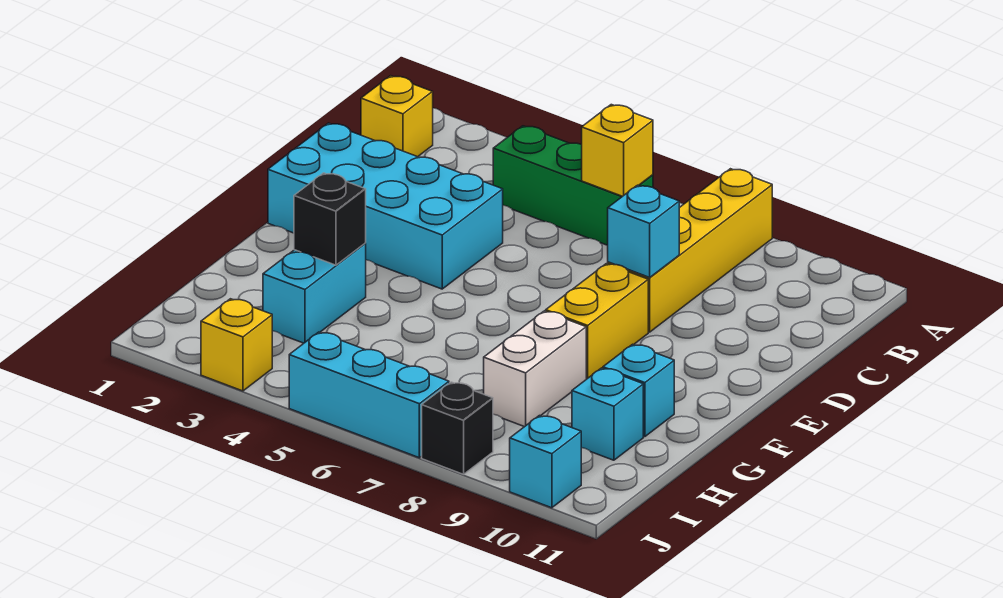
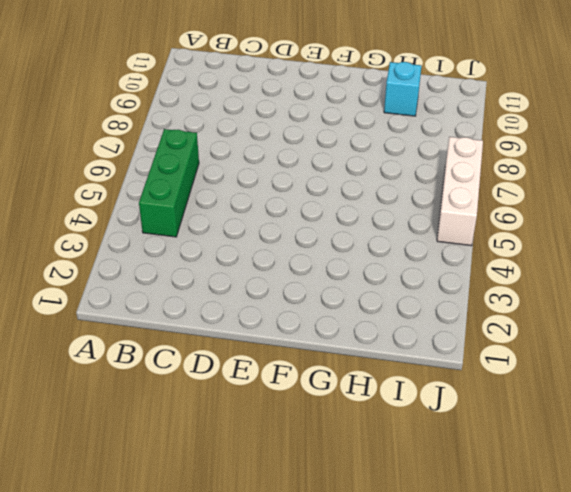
white 1x3 brick [437,137,483,246] -> cyan 1x3 brick [289,332,449,458]
none -> yellow 1x4 brick [608,169,772,332]
none -> yellow 1x1 brick [361,76,433,157]
none -> cyan 2x4 brick [268,123,503,289]

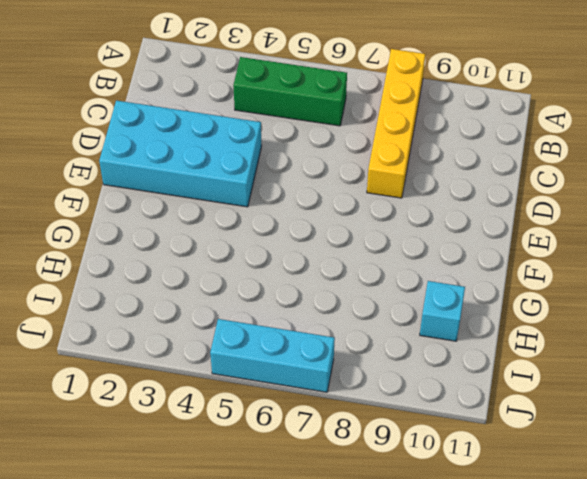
none -> yellow 1x1 brick [361,76,433,157]
none -> yellow 1x2 brick [546,264,648,379]
none -> cyan 1x2 brick [263,244,366,343]

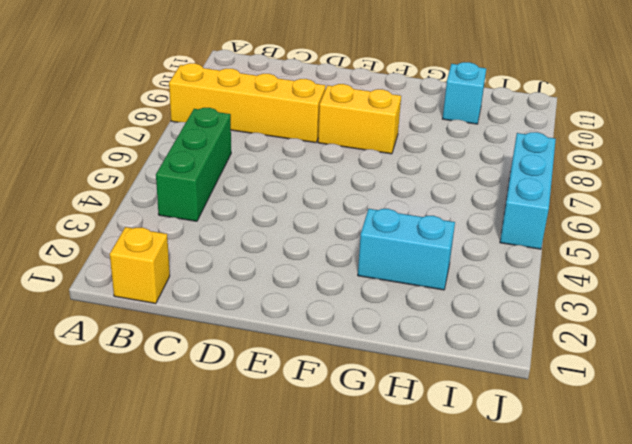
none -> cyan 2x4 brick [268,123,503,289]
none -> white 1x2 brick [484,311,586,427]
none -> cyan 1x1 brick [603,344,674,437]

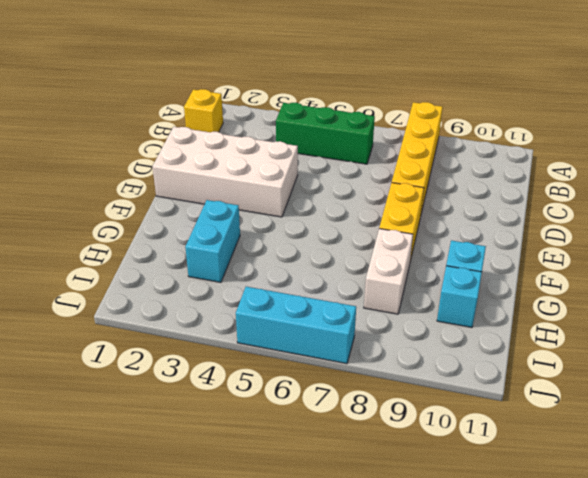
white 2x4 brick [152,127,298,217] -> cyan 2x4 brick [268,123,503,289]
none -> yellow 1x1 brick [201,299,272,391]
none -> black 1x1 brick [422,382,493,474]
none -> cyan 1x1 brick [510,416,581,508]

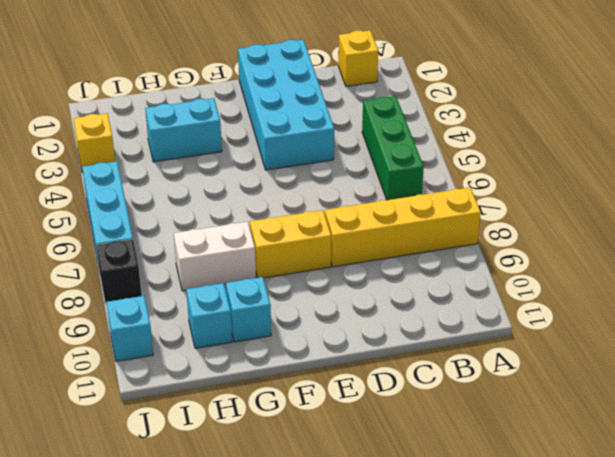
none -> yellow 1x1 brick [582,105,653,196]
none -> cyan 1x1 brick [608,185,679,277]
none -> black 1x1 brick [294,173,366,265]

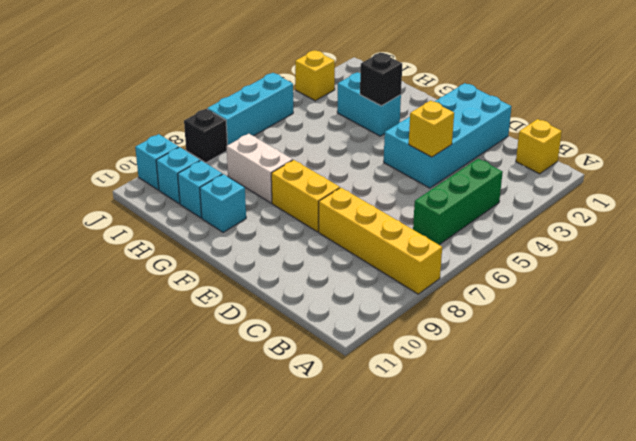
yellow 1x1 brick [409,101,454,157] -> yellow 1x1 brick moved to [582,105,653,196]
cyan 1x1 brick [156,147,200,204] -> cyan 1x1 brick moved to [608,185,679,277]

